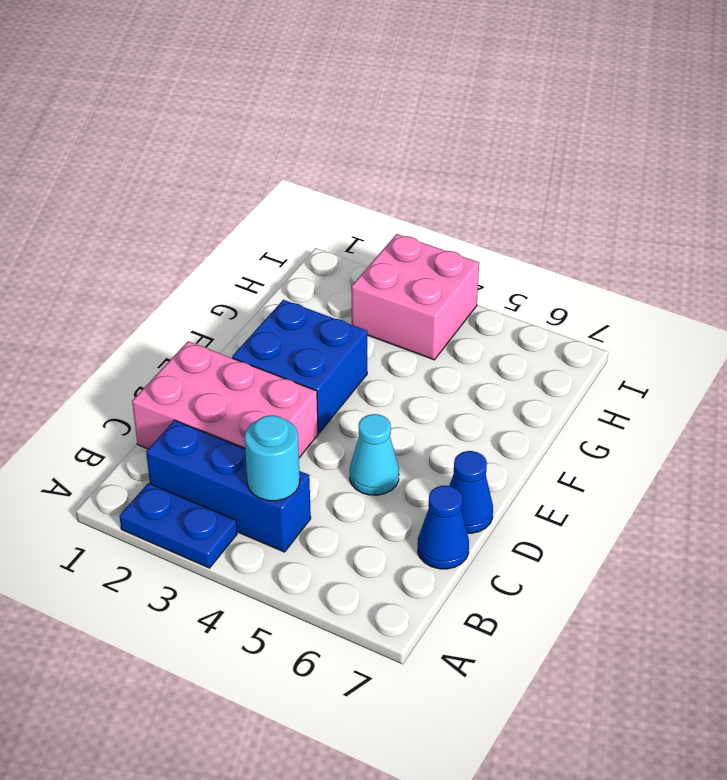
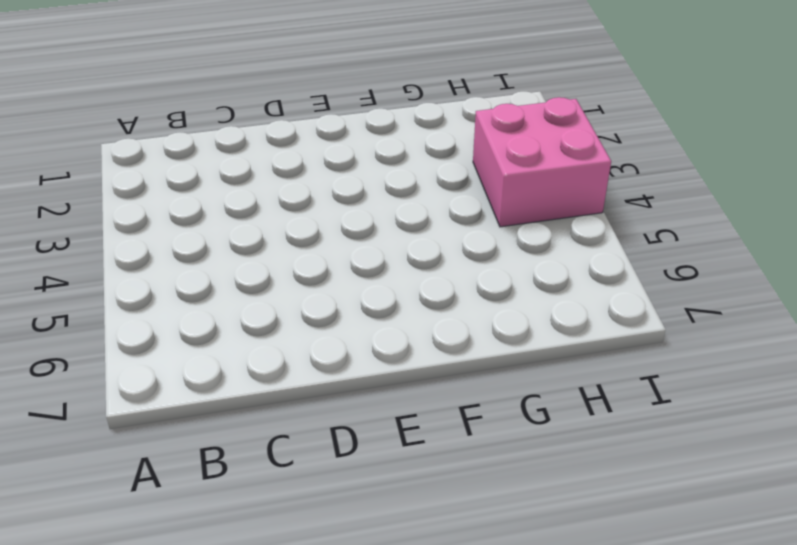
none -> blue 1x2 plate [119,483,237,568]
none -> blue 1x3 brick [146,420,311,552]

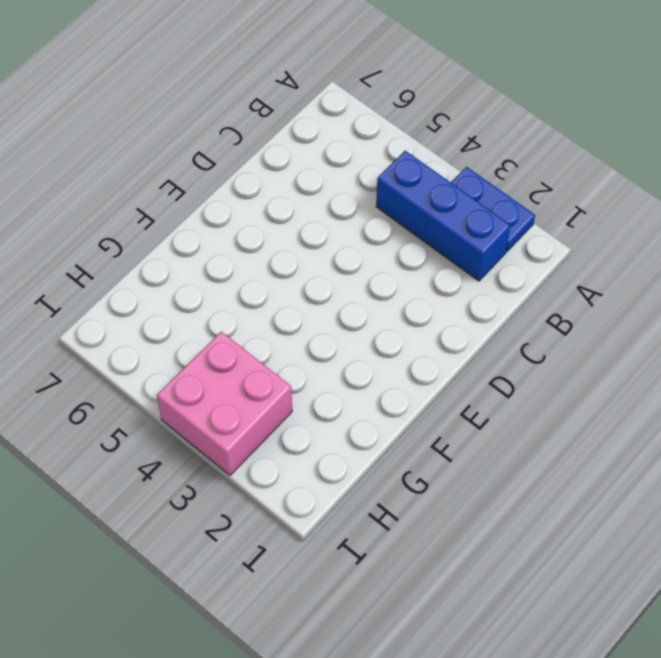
none -> pink 2x3 brick [132,341,318,458]
none -> blue 1x1 cone [418,486,469,569]

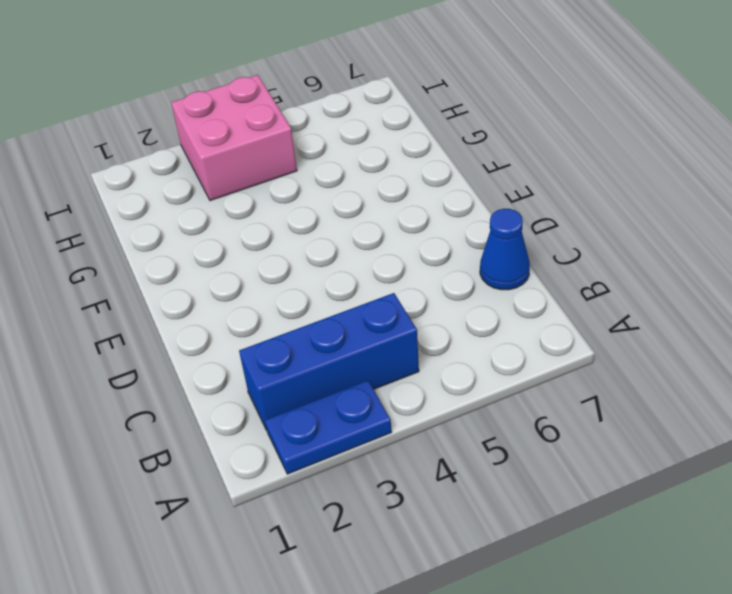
none -> pink 2x3 brick [132,341,318,458]
none -> cyan 1x1 cone [350,414,399,495]

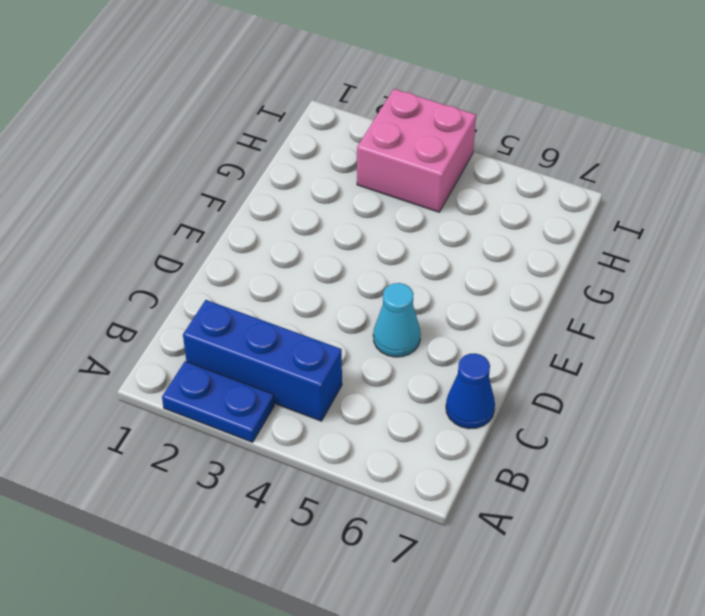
none -> pink 2x3 brick [132,341,318,458]
none -> blue 1x1 cone [449,451,493,533]

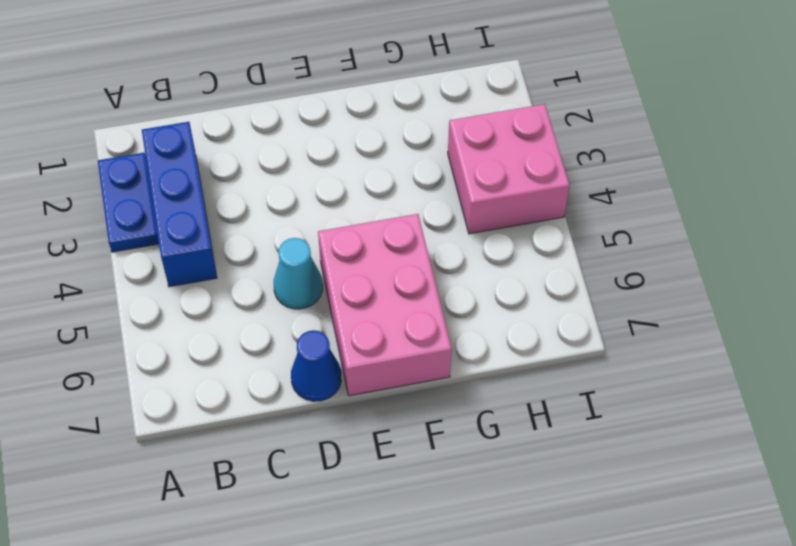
pink 2x3 brick [318,214,452,396] -> pink 2x3 brick moved to [132,341,318,458]
none -> blue 1x1 cone [418,486,469,569]
none -> blue 2x2 brick [232,300,367,433]

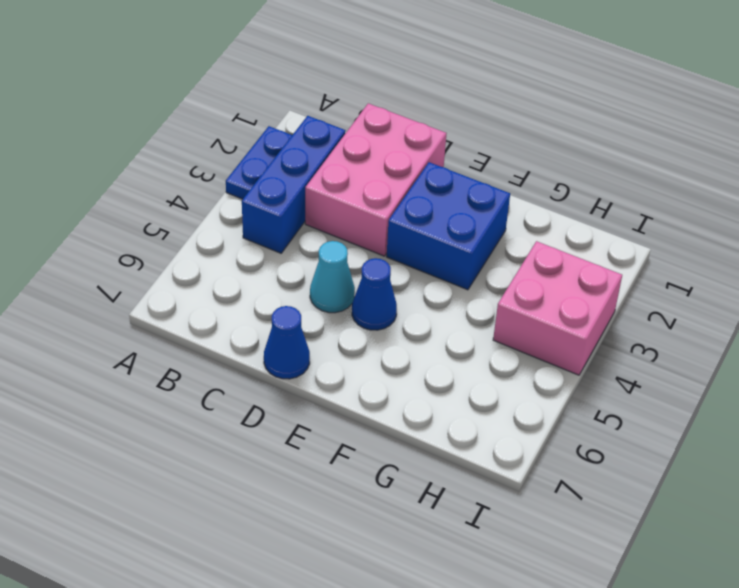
blue 1x1 cone [352,258,397,330] -> blue 1x1 cone moved to [418,486,469,569]
none -> cyan 1x1 round brick [245,415,300,501]

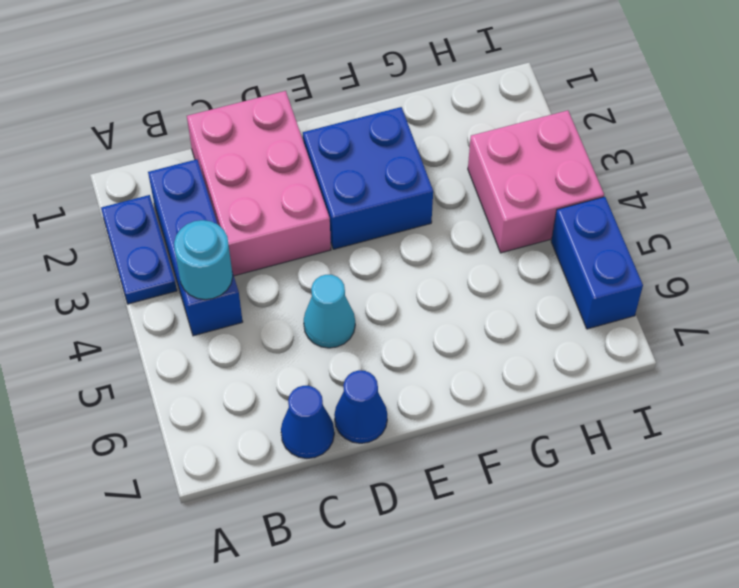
blue 1x2 brick [551,197,643,329] -> none

